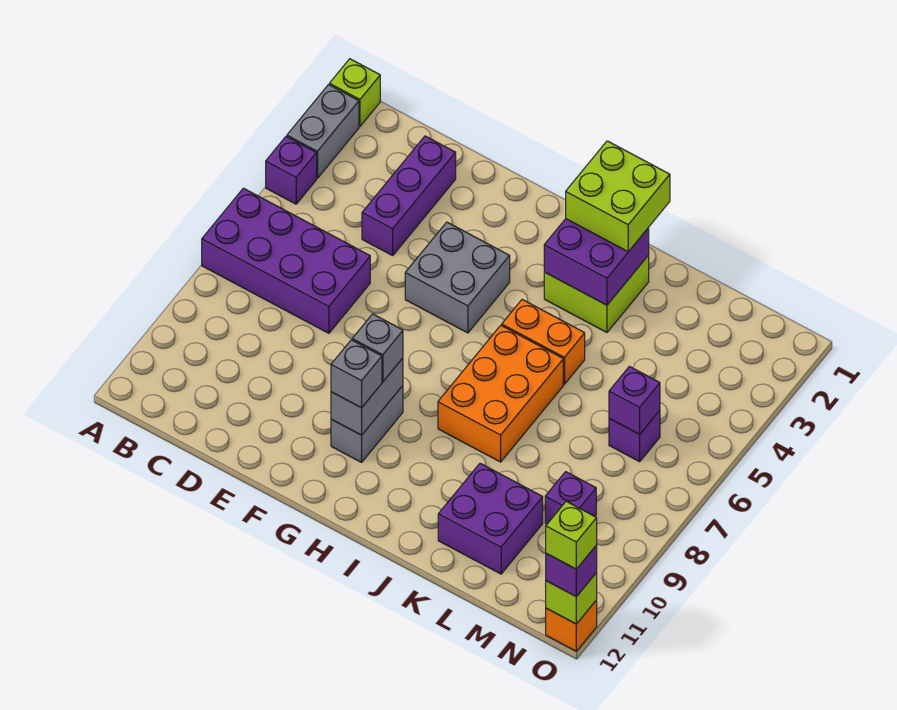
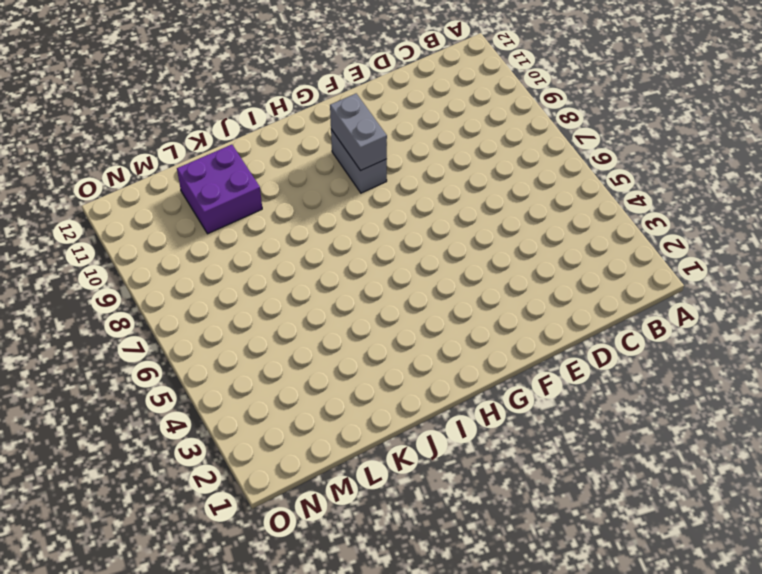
none -> lime 1x1 brick [329,59,380,126]
none -> grey 1x2 brick [287,85,359,178]
none -> purple 1x1 brick [266,137,317,204]

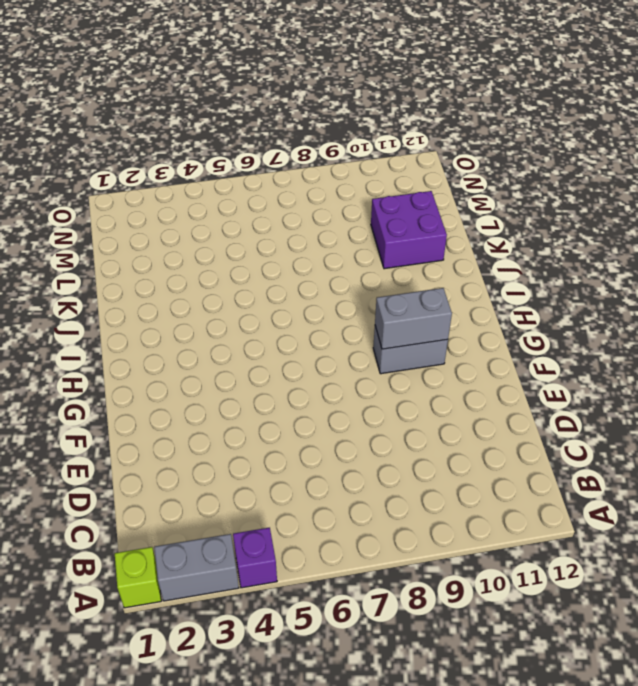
none -> purple 2x4 brick [202,188,370,333]
none -> purple 1x3 brick [362,136,456,256]
none -> grey 2x2 brick [405,222,510,333]

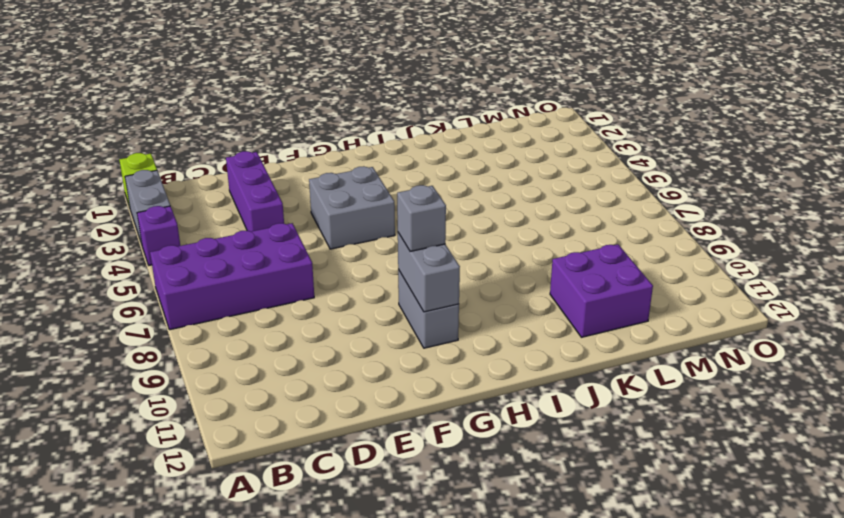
none -> lime 2x2 brick [544,255,649,332]
none -> orange 1x2 brick [502,300,585,384]
none -> orange 2x3 brick [438,325,563,462]

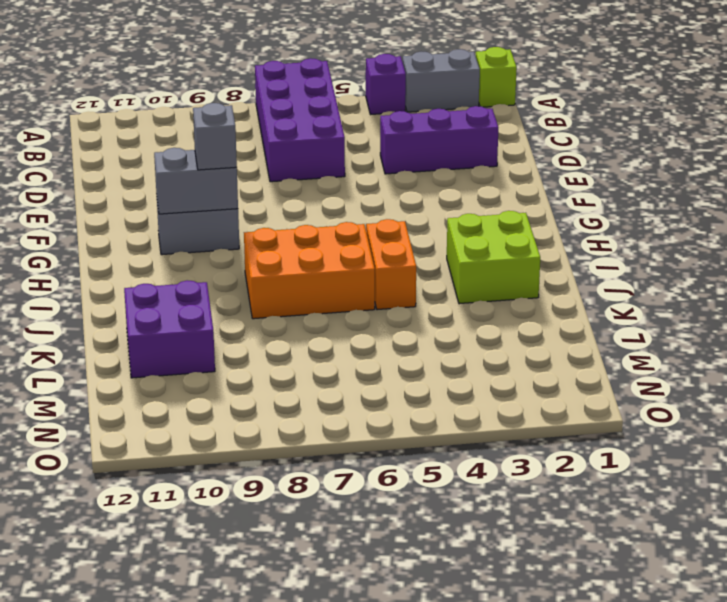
none -> grey 2x2 brick [405,222,510,333]
none -> purple 1x1 brick [609,410,660,462]
none -> purple 1x1 brick [545,472,596,524]

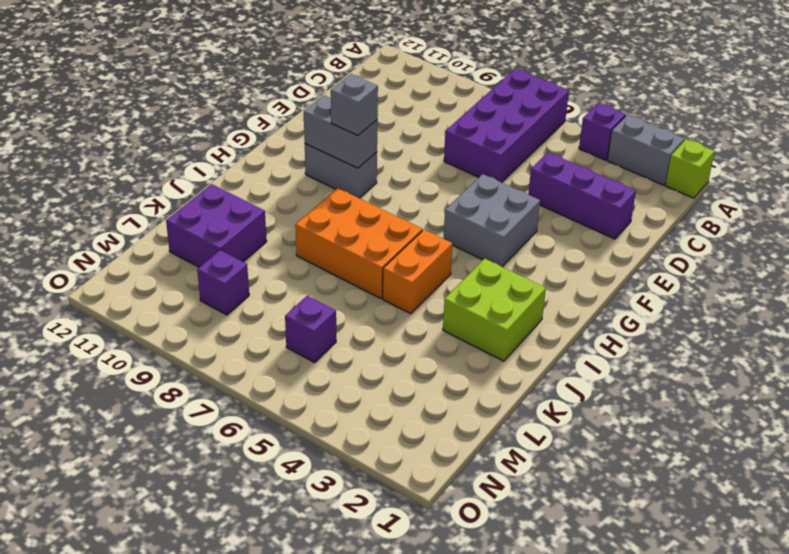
none -> orange 1x1 brick [546,600,597,651]
none -> purple 2x2 brick [544,219,649,305]
none -> purple 1x1 brick [609,367,660,434]

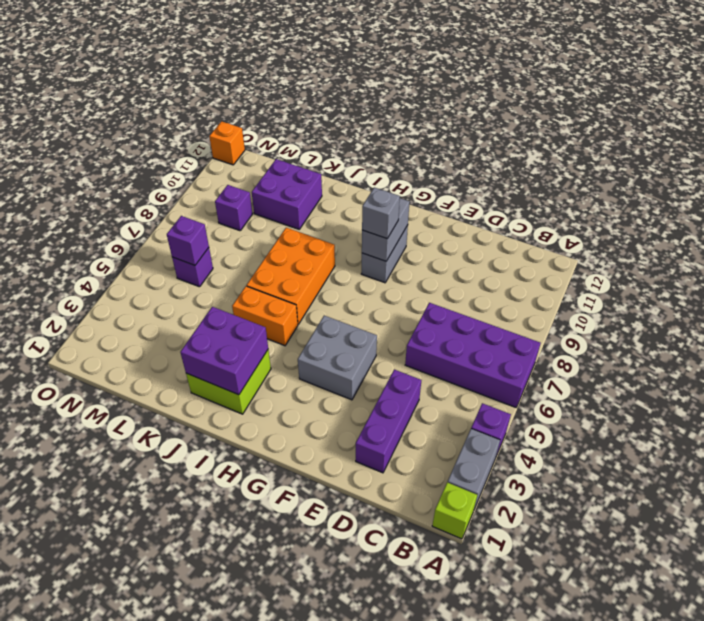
none -> lime 1x1 brick [546,573,597,624]
none -> grey 1x1 brick [331,340,382,408]
none -> lime 2x2 brick [566,141,670,252]

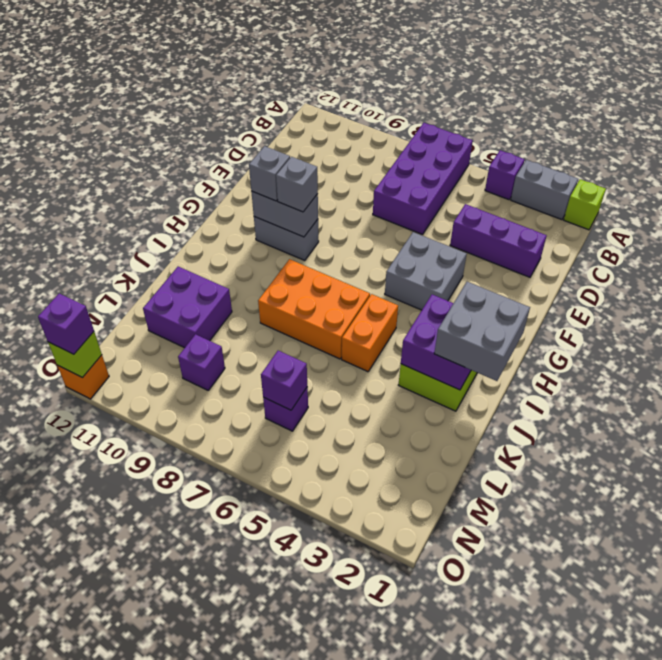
grey 2x2 brick [434,282,530,381] -> lime 2x2 brick [566,141,670,252]
none -> lime 1x1 brick [546,501,597,569]

